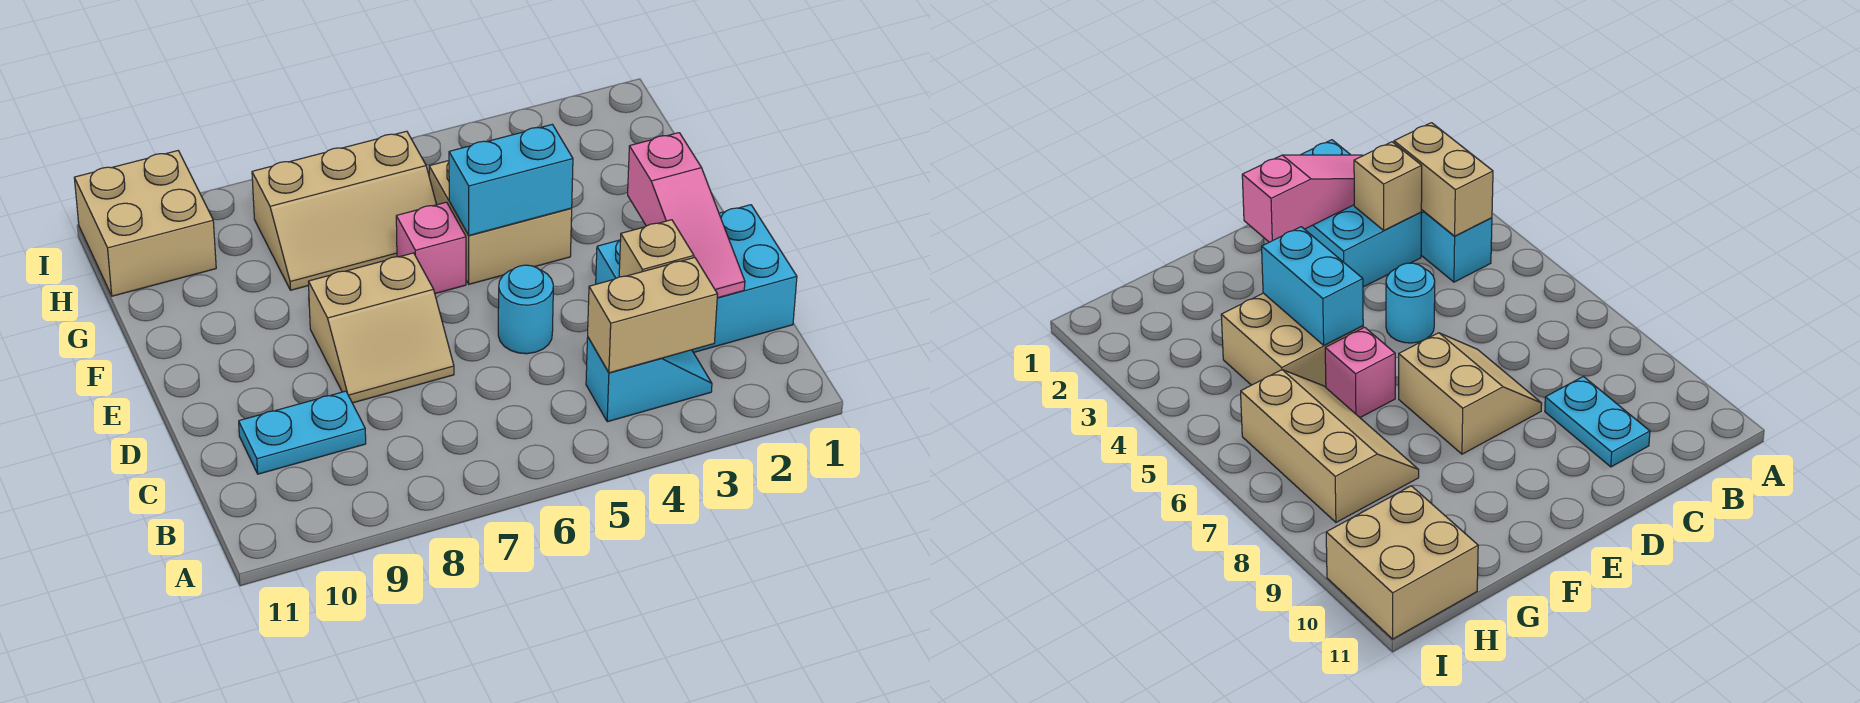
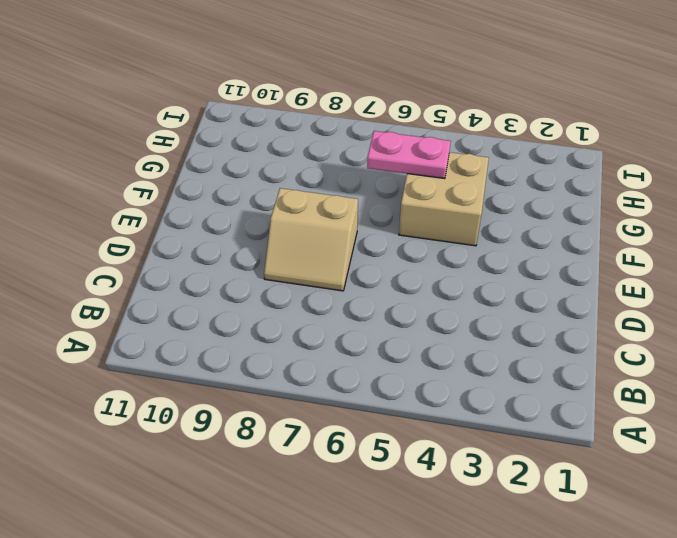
pink 1x2 plate [367,131,451,179] -> none
none -> cyan 1x2 slope [586,338,712,422]
none -> cyan 2x3 brick [596,205,797,353]
none -> cyan 1x2 plate [239,391,366,474]

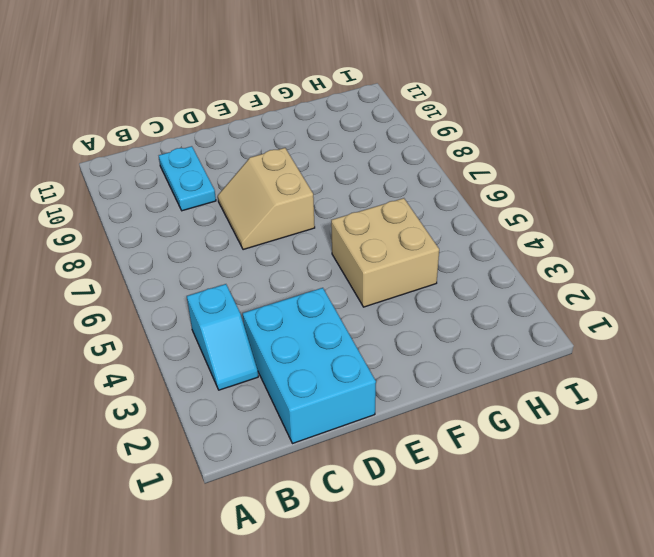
none -> cyan 1x1 round brick [498,265,553,354]
none -> pink 1x1 brick [396,202,466,294]
none -> tan 2x3 slope [252,131,437,290]

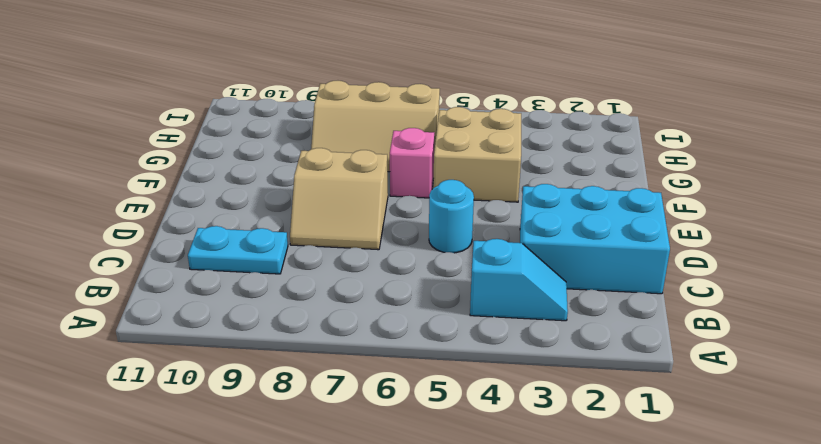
none -> tan 2x2 brick [74,151,216,296]
none -> tan 1x2 brick [588,257,718,373]
none -> pink 1x3 slope [628,133,745,298]

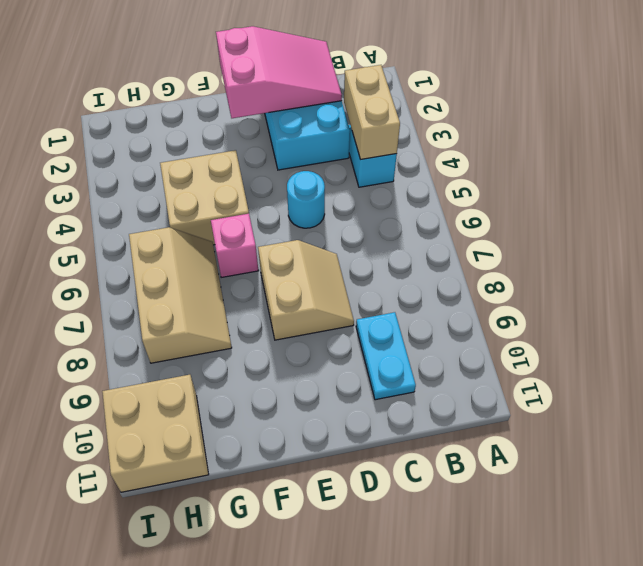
pink 2x3 slope [216,26,342,118] -> pink 1x3 slope [628,133,745,298]
none -> tan 1x1 brick [619,220,694,277]
none -> cyan 1x2 brick [449,124,573,235]

